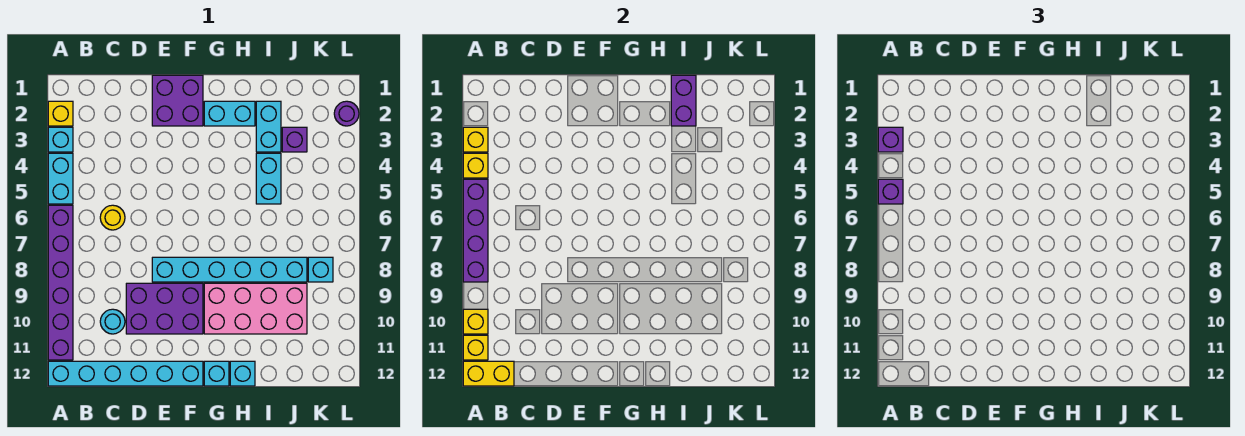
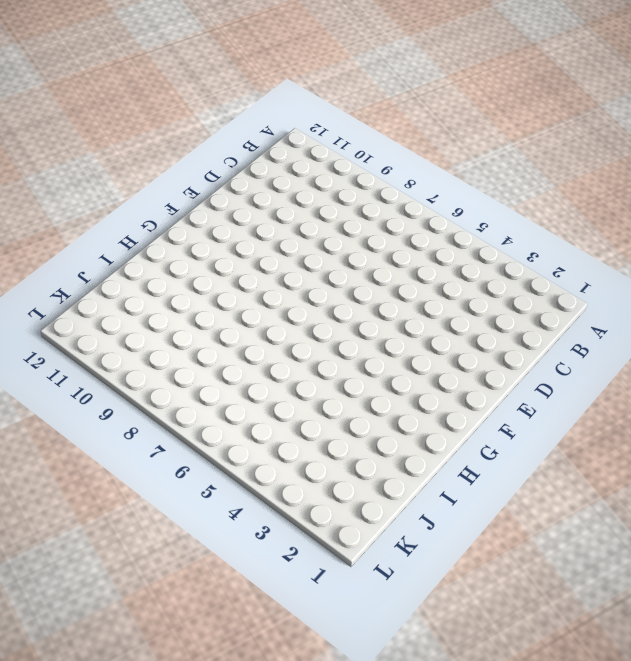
none -> yellow 1x1 brick [48,101,73,126]
none -> cyan 1x1 brick [48,127,73,152]
none -> cyan 1x2 brick [48,153,73,204]

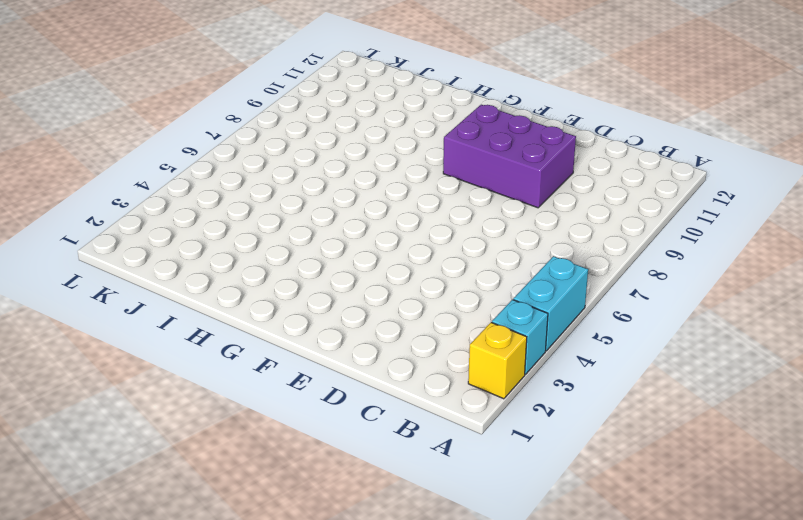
none -> purple 1x6 brick [48,205,73,360]
none -> cyan 1x6 brick [48,361,203,386]
none -> yellow 1x1 round brick [100,205,125,230]

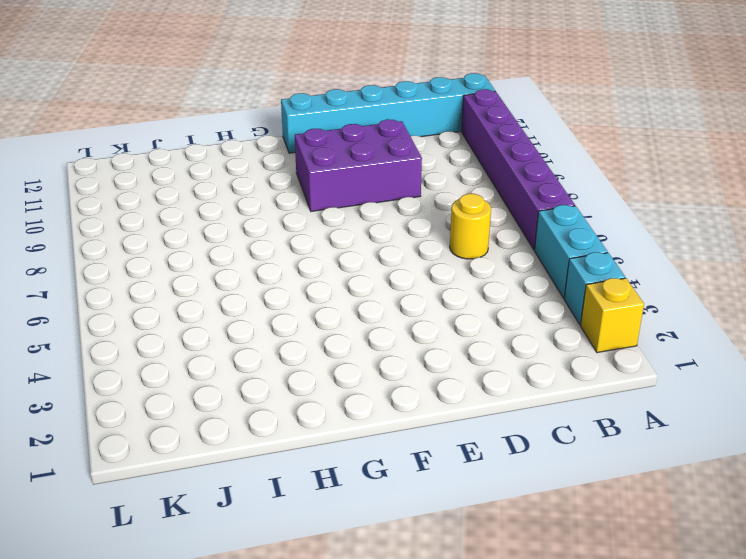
none -> cyan 1x1 round brick [100,309,125,334]
none -> purple 2x2 brick [152,75,203,126]
none -> cyan 1x6 brick [152,257,307,282]

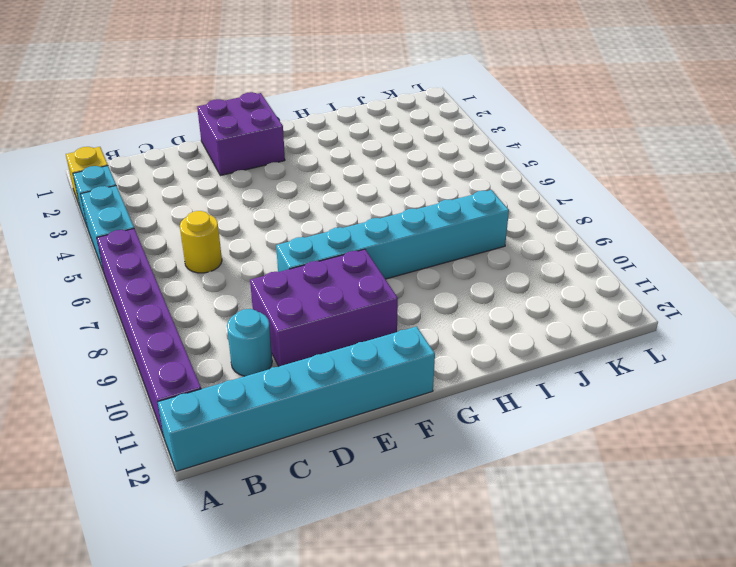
none -> cyan 1x2 brick [204,101,255,126]
none -> pink 2x4 brick [204,283,307,334]
none -> cyan 1x1 brick [204,361,229,386]

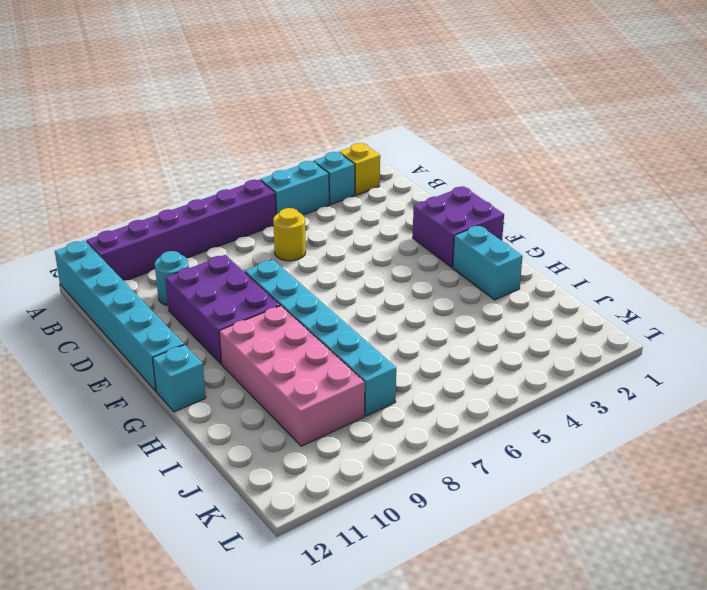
none -> cyan 1x1 brick [230,361,255,386]
none -> cyan 1x2 brick [256,101,281,152]
none -> cyan 1x2 brick [256,153,281,204]

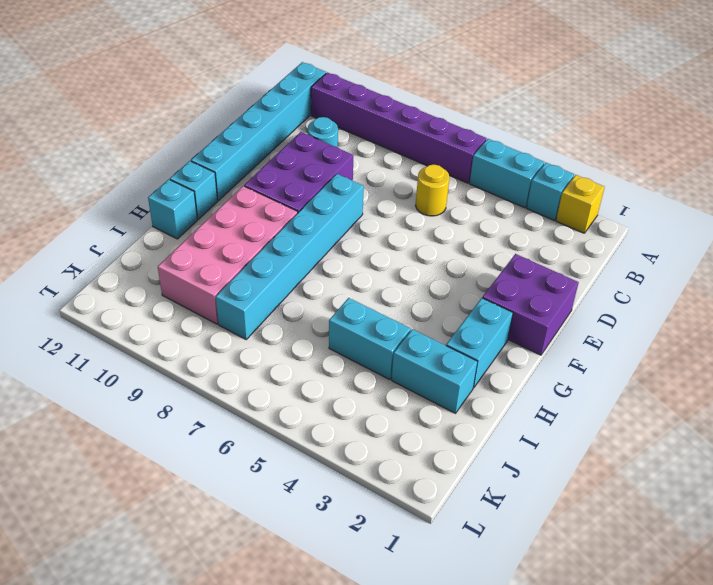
none -> purple 1x1 brick [282,127,307,152]
none -> cyan 1x1 brick [308,257,333,282]
none -> purple 1x1 round brick [334,101,359,126]

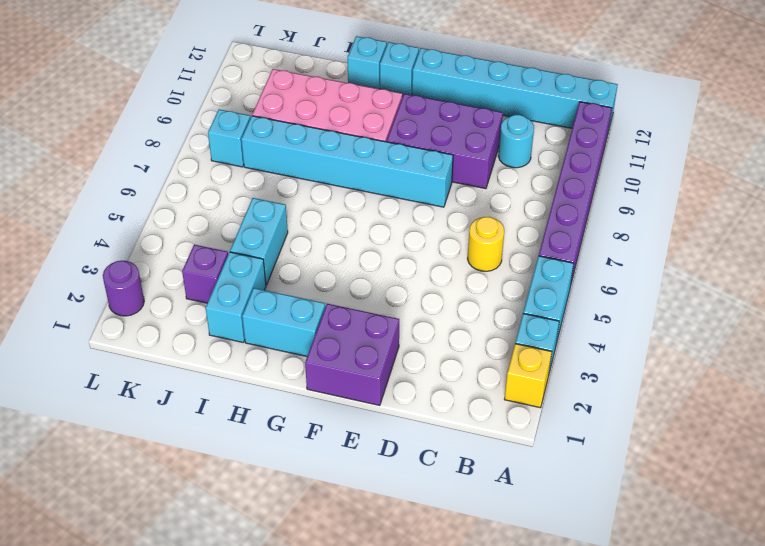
none -> yellow 1x1 brick [463,127,488,152]
none -> yellow 1x1 brick [463,153,488,178]
none -> purple 1x4 brick [463,179,488,282]

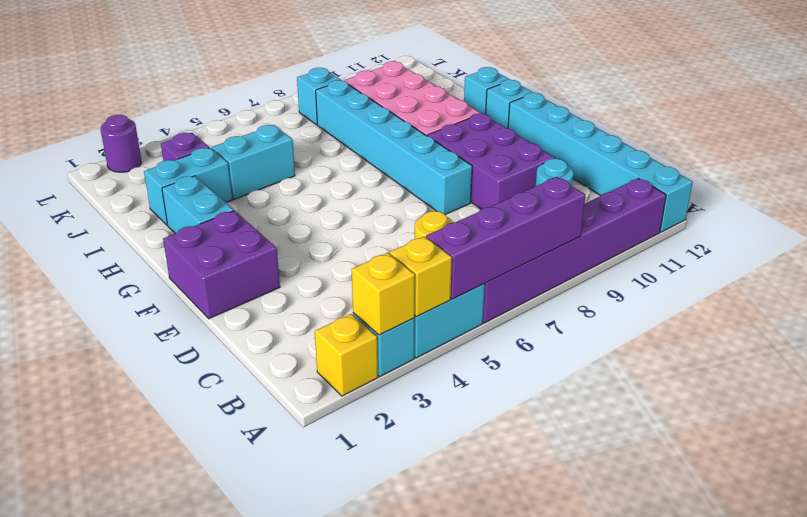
none -> yellow 1x1 brick [463,309,488,334]
none -> yellow 1x1 brick [463,335,488,360]
none -> yellow 1x2 brick [463,361,514,386]

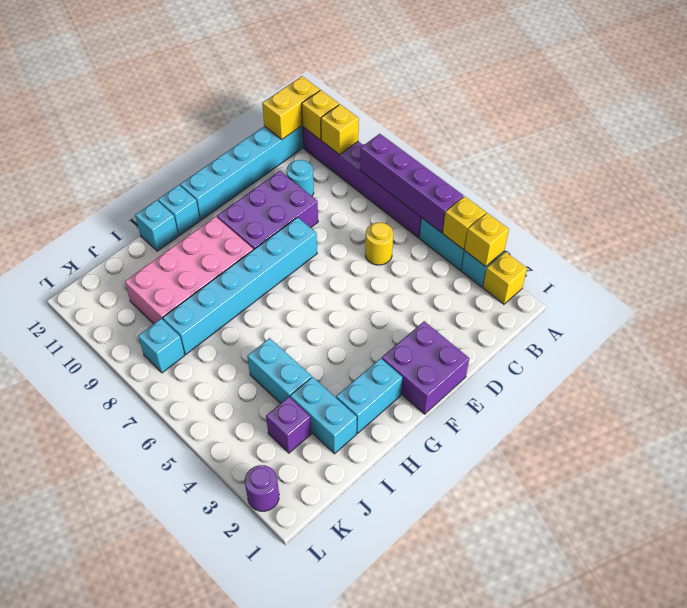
none -> purple 1x2 brick [671,75,696,126]
none -> purple 1x1 brick [878,127,903,152]
none -> purple 1x1 brick [878,179,903,204]

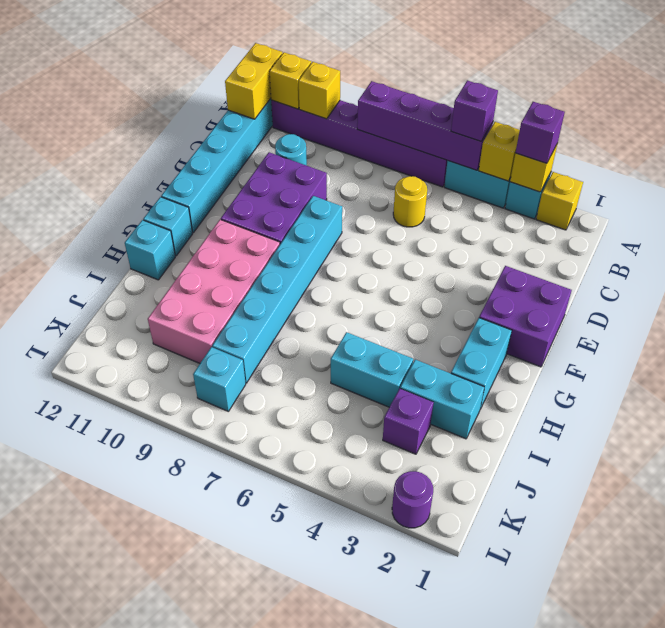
none -> purple 1x2 brick [671,75,696,126]

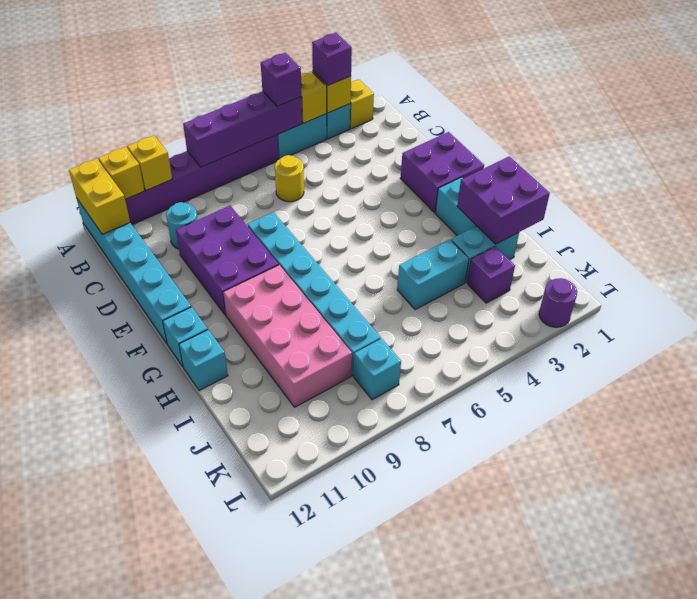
purple 2x2 brick [457,156,550,244] -> purple 1x2 brick [671,75,696,126]

